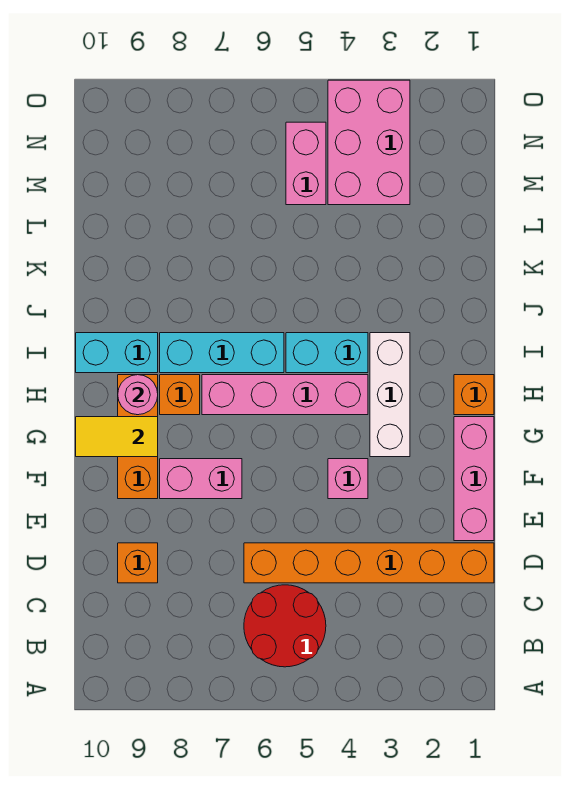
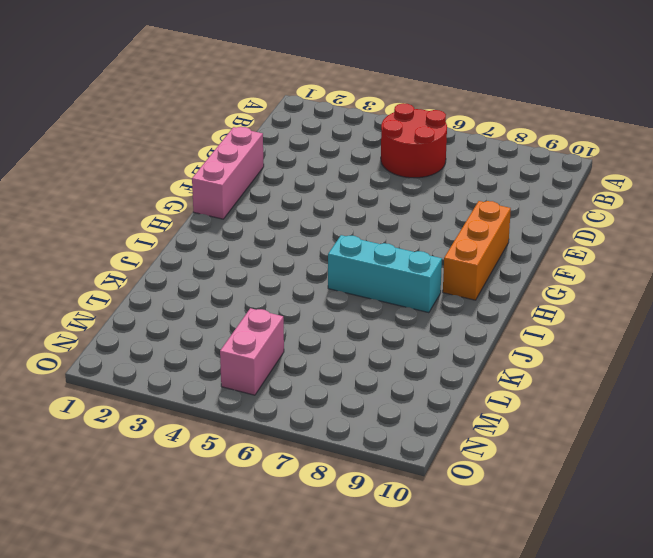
none -> orange 1x6 brick [244,543,494,583]
none -> orange 1x1 brick [118,543,158,583]
none -> pink 1x1 brick [328,459,368,499]

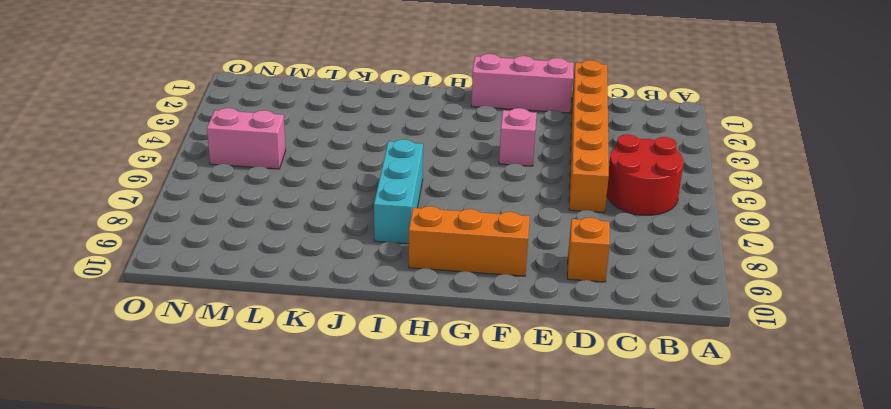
none -> pink 1x2 brick [160,459,242,499]
none -> white 1x3 brick [370,333,410,457]
none -> orange 1x1 brick [454,375,494,415]

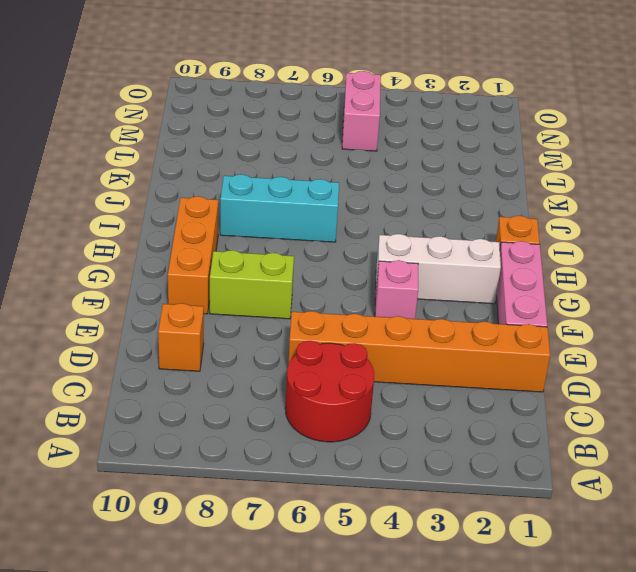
lime 1x2 brick [210,250,294,319] -> pink 1x2 brick [160,459,242,499]
white 1x3 brick [376,234,501,304] -> white 1x3 brick turned to [370,333,410,457]
none -> pink 1x4 brick [202,375,368,415]
none -> orange 1x1 brick [160,375,200,415]
none -> cyan 1x2 brick [286,333,368,373]

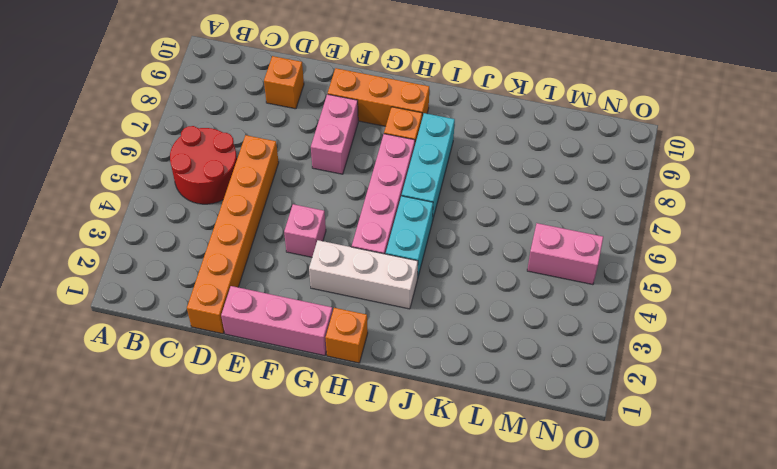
none -> cyan 1x2 brick [76,333,158,373]
none -> pink 2x3 brick [328,80,410,205]
none -> yellow 1x2 tile [76,417,158,457]

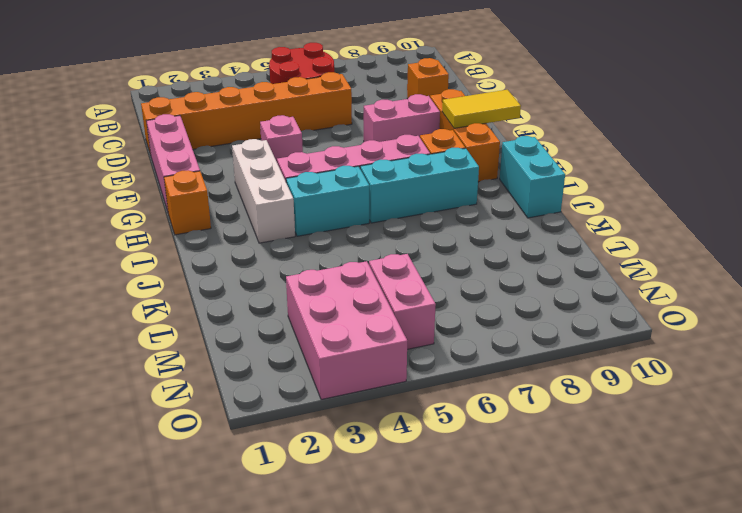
cyan 1x2 brick [500,136,565,218] -> cyan 1x2 brick turned to [76,333,158,373]
none -> pink 1x1 round brick [118,375,158,415]

